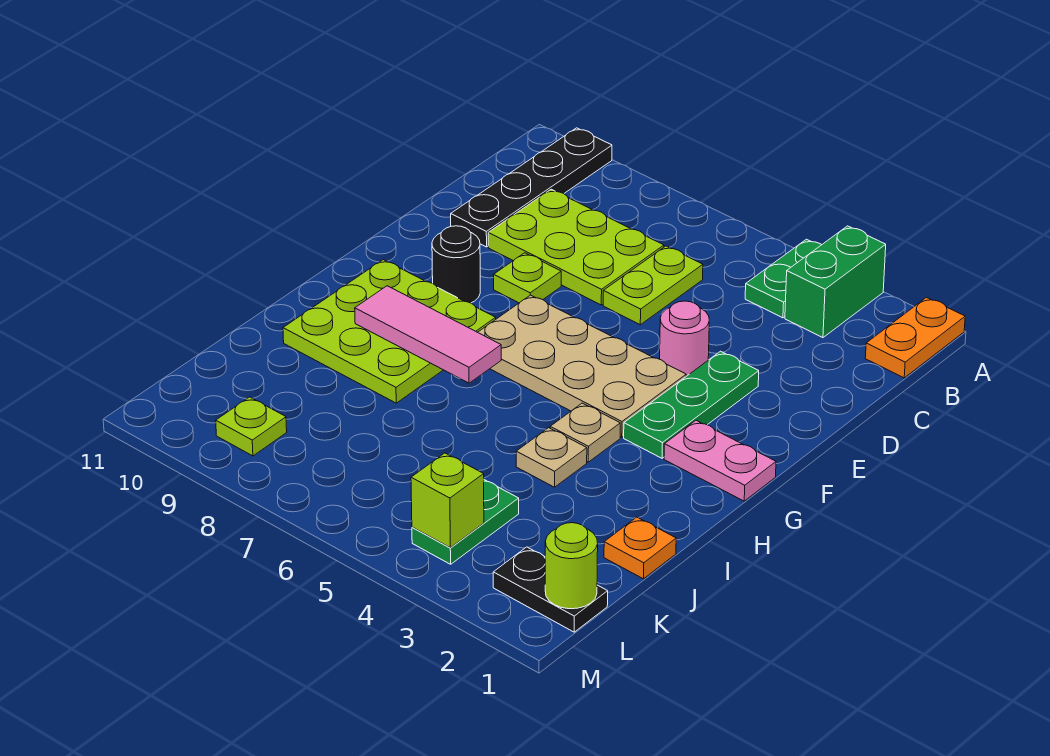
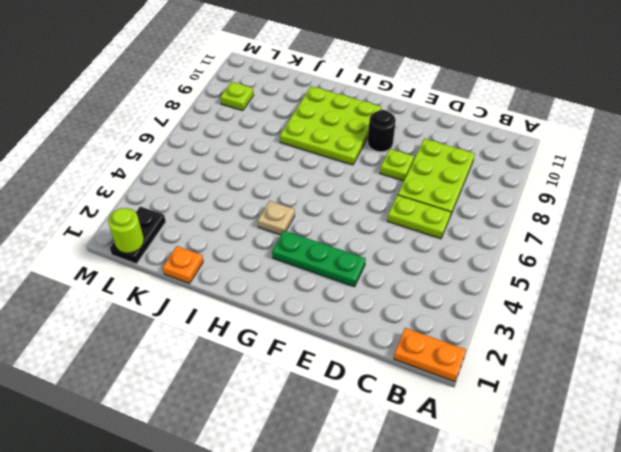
none -> green 1x2 brick [785,226,886,338]
none -> green 1x2 plate [745,239,821,318]
none -> black 1x4 plate [451,128,612,247]

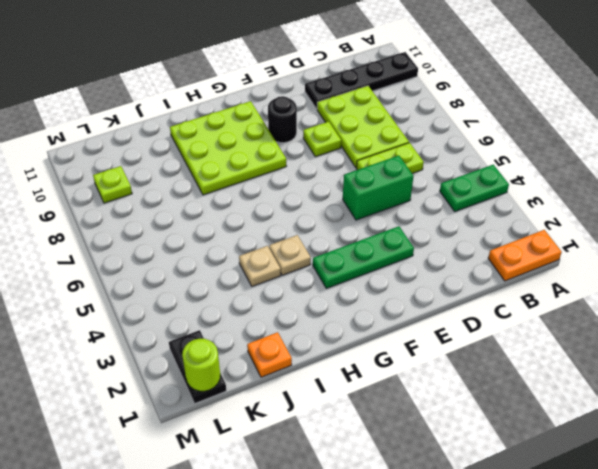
green 1x2 brick [343,156,413,220] -> green 1x2 brick moved to [785,226,886,338]
none -> pink 1x1 round brick [660,301,709,376]
none -> tan 2x4 plate [478,295,686,437]
none -> pink 1x2 plate [664,420,776,501]

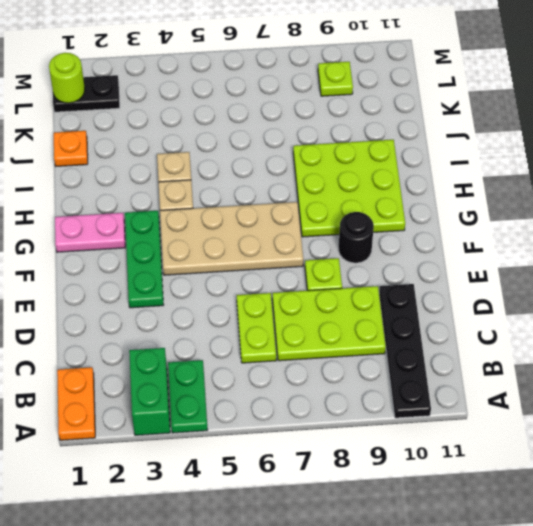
none -> pink 1x1 round brick [660,301,709,376]
none -> green 1x2 plate [412,480,519,564]
none -> pink 1x3 tile [355,286,501,383]

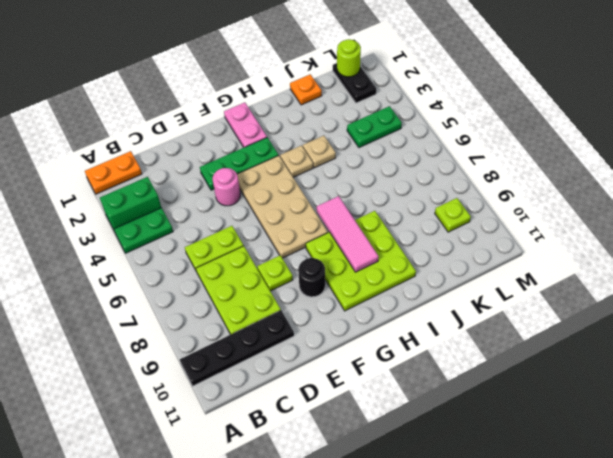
none -> lime 1x1 brick [411,453,484,548]

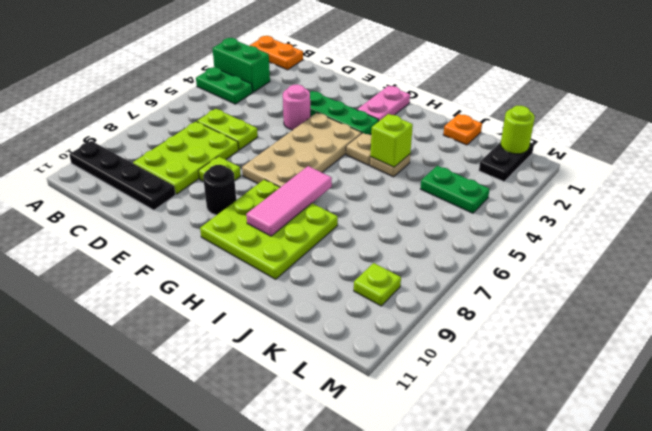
lime 1x1 brick [370,114,413,167] -> lime 1x1 brick moved to [411,453,484,548]

